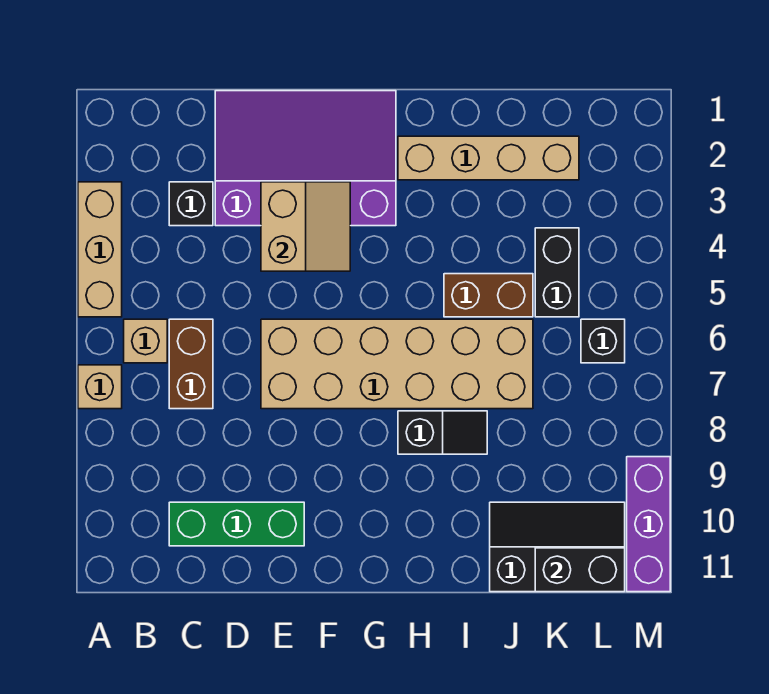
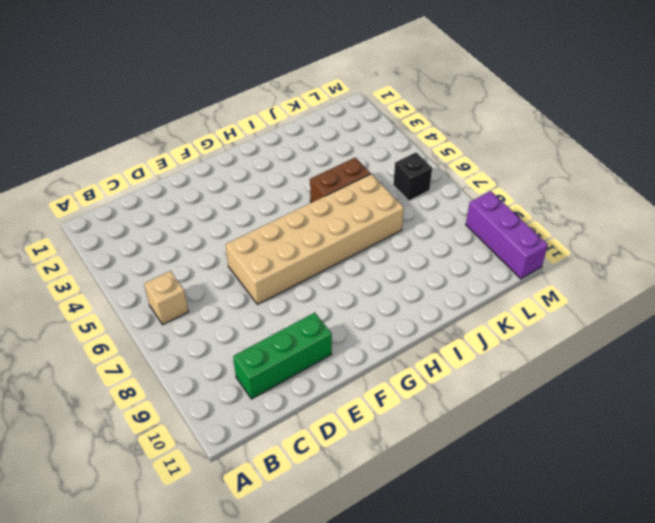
none -> tan 1x3 brick [78,182,122,317]
none -> tan 1x1 brick [78,365,122,409]
none -> black 1x1 brick [169,182,213,226]

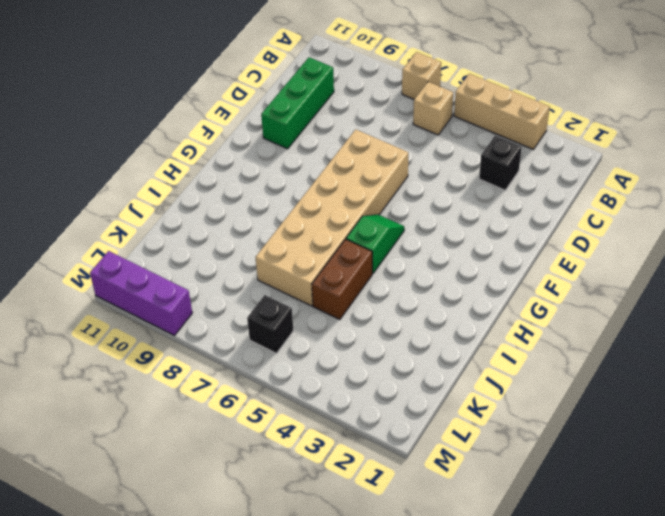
green 1x2 slope [346,215,404,273] -> none
none -> brown 1x2 brick [169,319,213,409]
none -> purple 3x4 slope [215,91,396,226]
none -> tan 1x4 brick [398,136,579,180]

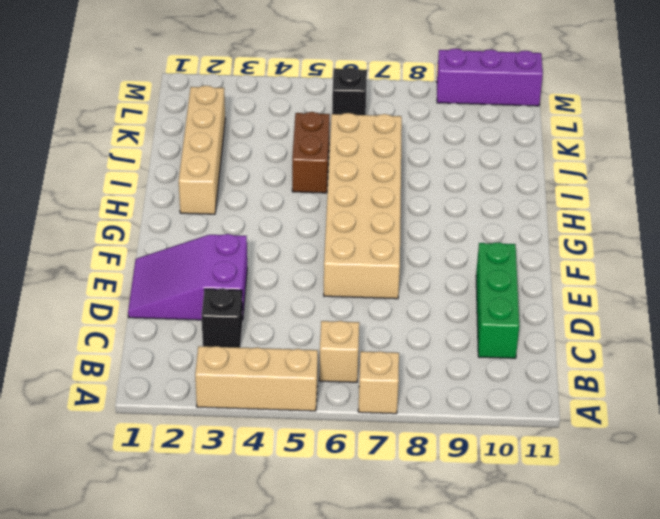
purple 2x3 slope [128,234,247,320] -> purple 3x4 slope [215,91,396,226]
none -> brown 1x2 brick [169,319,213,409]
none -> black 1x2 slope [398,411,487,454]
none -> black 2x3 slope [490,502,625,592]

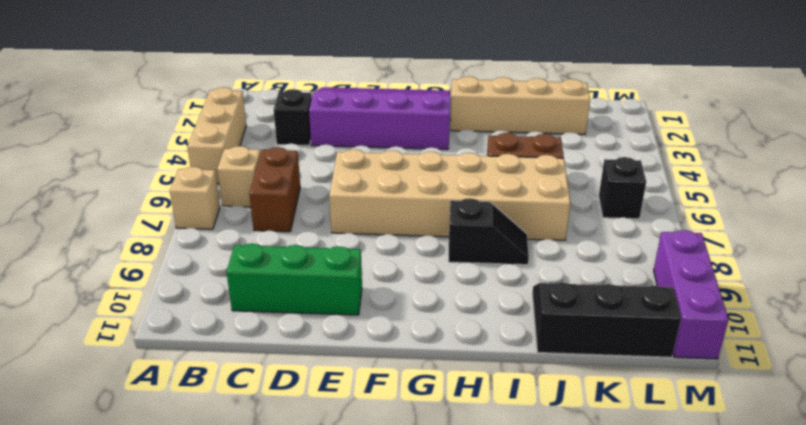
none -> black 1x2 brick [535,228,579,317]
none -> tan 2x2 slope [261,182,350,271]
none -> black 1x2 brick [535,548,625,592]

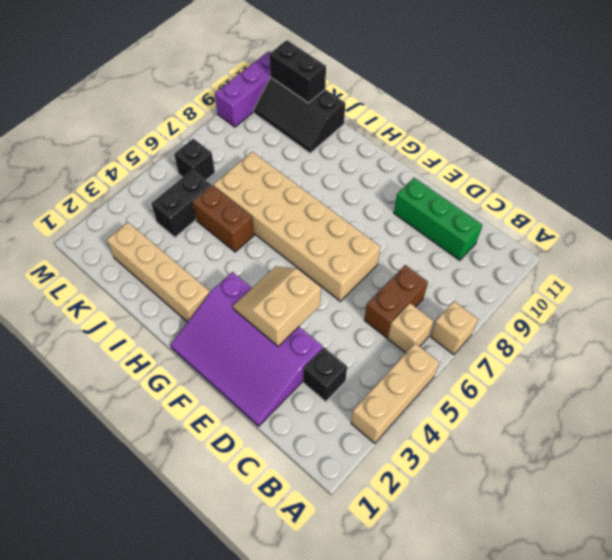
none -> black 1x2 slope [398,411,487,454]

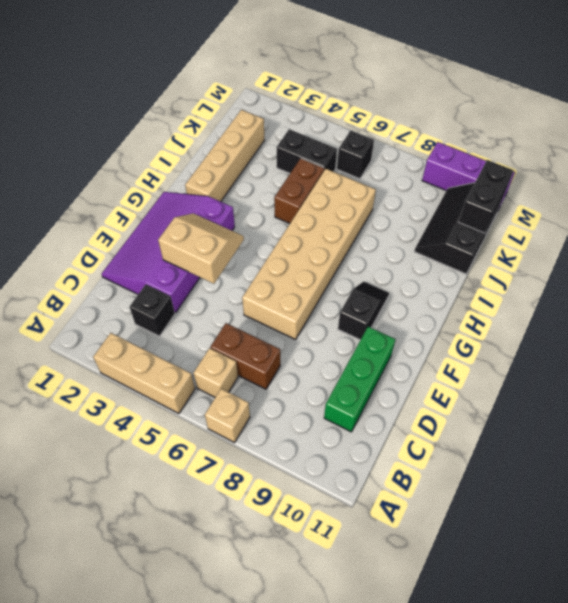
black 1x2 slope [338,281,389,340] -> black 1x2 slope moved to [398,411,487,454]

